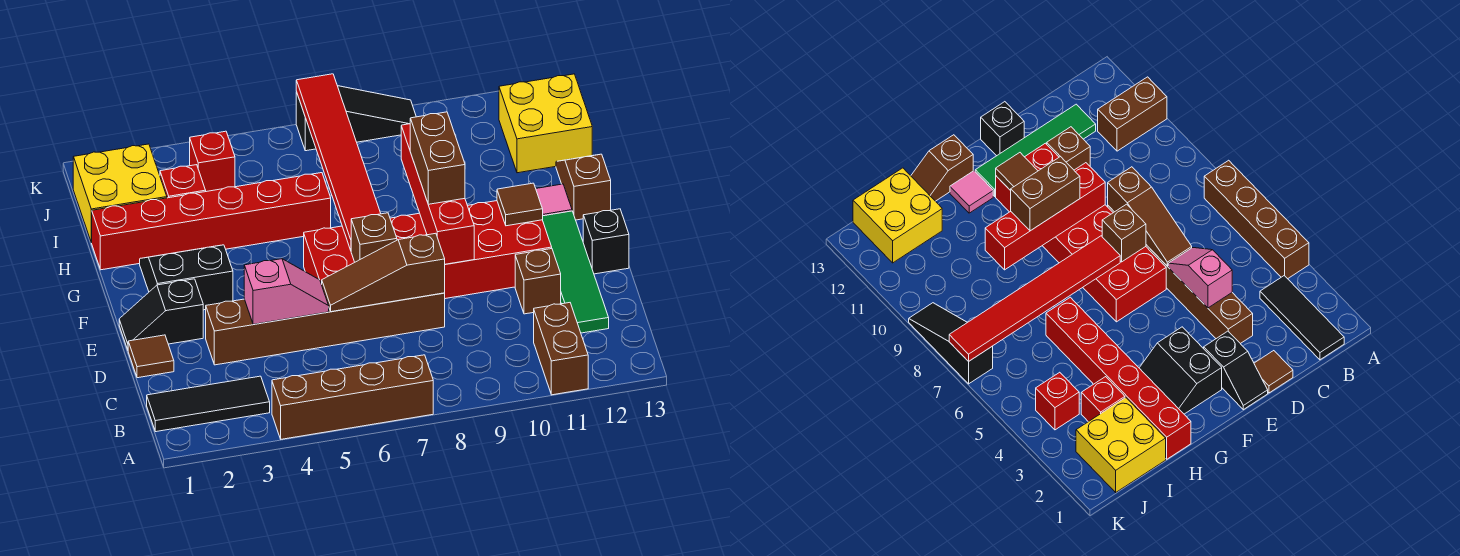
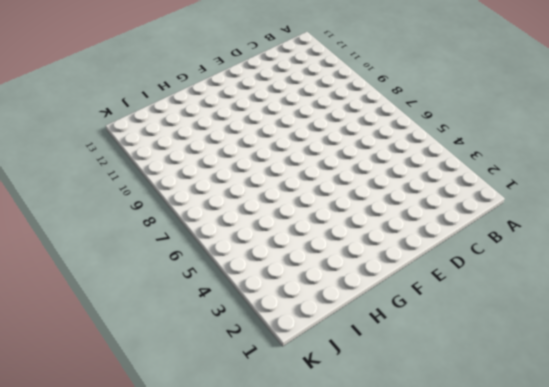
none -> brown 1x4 brick [272,355,433,439]
none -> brown 1x2 brick [534,303,588,395]
none -> black 1x3 tile [147,376,270,432]

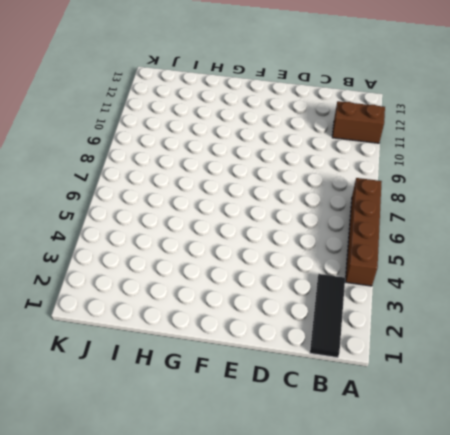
none -> green 1x4 tile [543,211,609,333]
none -> brown 1x1 tile [128,335,174,378]
none -> brown 1x6 brick [206,293,445,365]

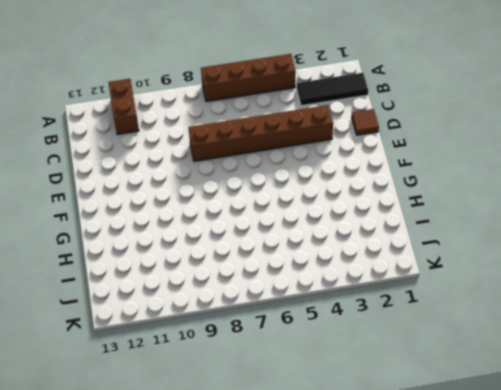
none -> green 1x4 tile [543,211,609,333]
none -> brown 1x1 brick [515,249,561,314]
none -> black 1x2 slope [119,279,203,350]

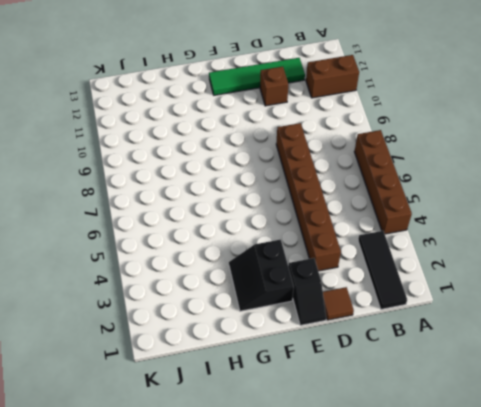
none -> red 2x6 brick [304,201,552,299]
none -> black 1x1 brick [583,209,629,274]
none -> pink 1x1 tile [536,184,572,216]

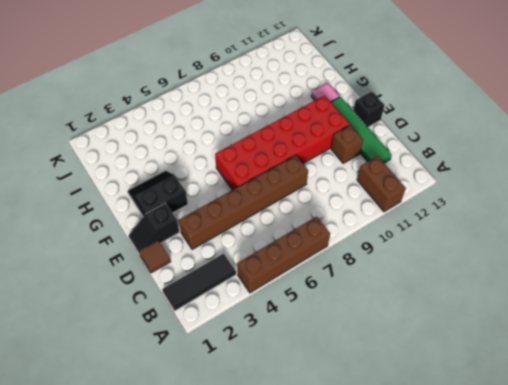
none -> brown 1x2 slope [556,154,611,220]
none -> red 1x6 brick [92,173,331,270]
none -> yellow 2x2 brick [73,144,167,243]

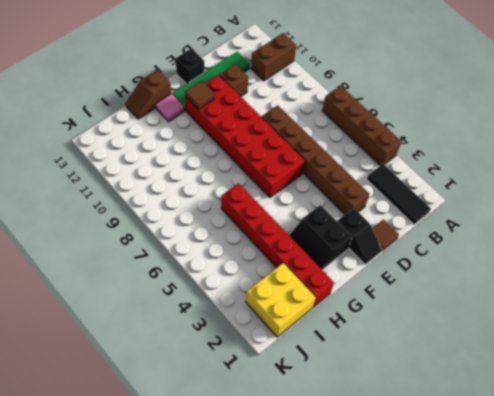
none -> red 1x1 brick [160,165,206,198]
none -> yellow 2x2 brick [499,74,592,173]
none -> red 1x1 brick [190,131,235,192]

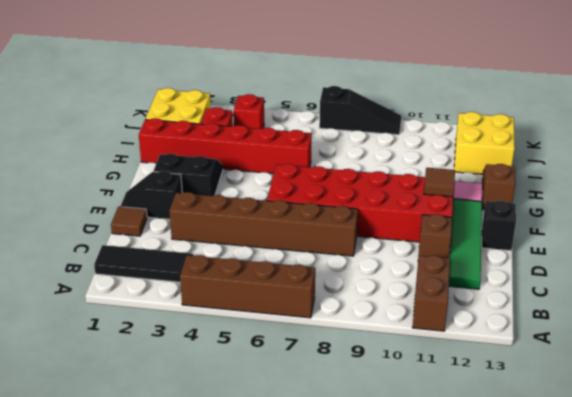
none -> pink 1x2 slope [244,259,329,324]
none -> brown 1x3 slope [322,233,445,312]
none -> brown 1x1 brick [351,213,397,262]

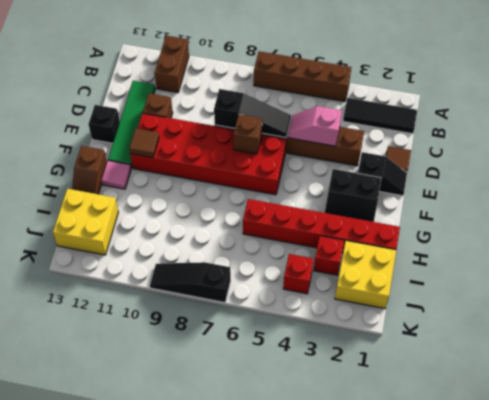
black 1x3 slope [214,89,291,138] -> brown 1x3 slope [322,233,445,312]
none -> red 1x4 brick [401,124,474,264]
none -> red 1x6 tile [296,74,381,250]
none -> brown 1x2 brick [410,112,465,204]

